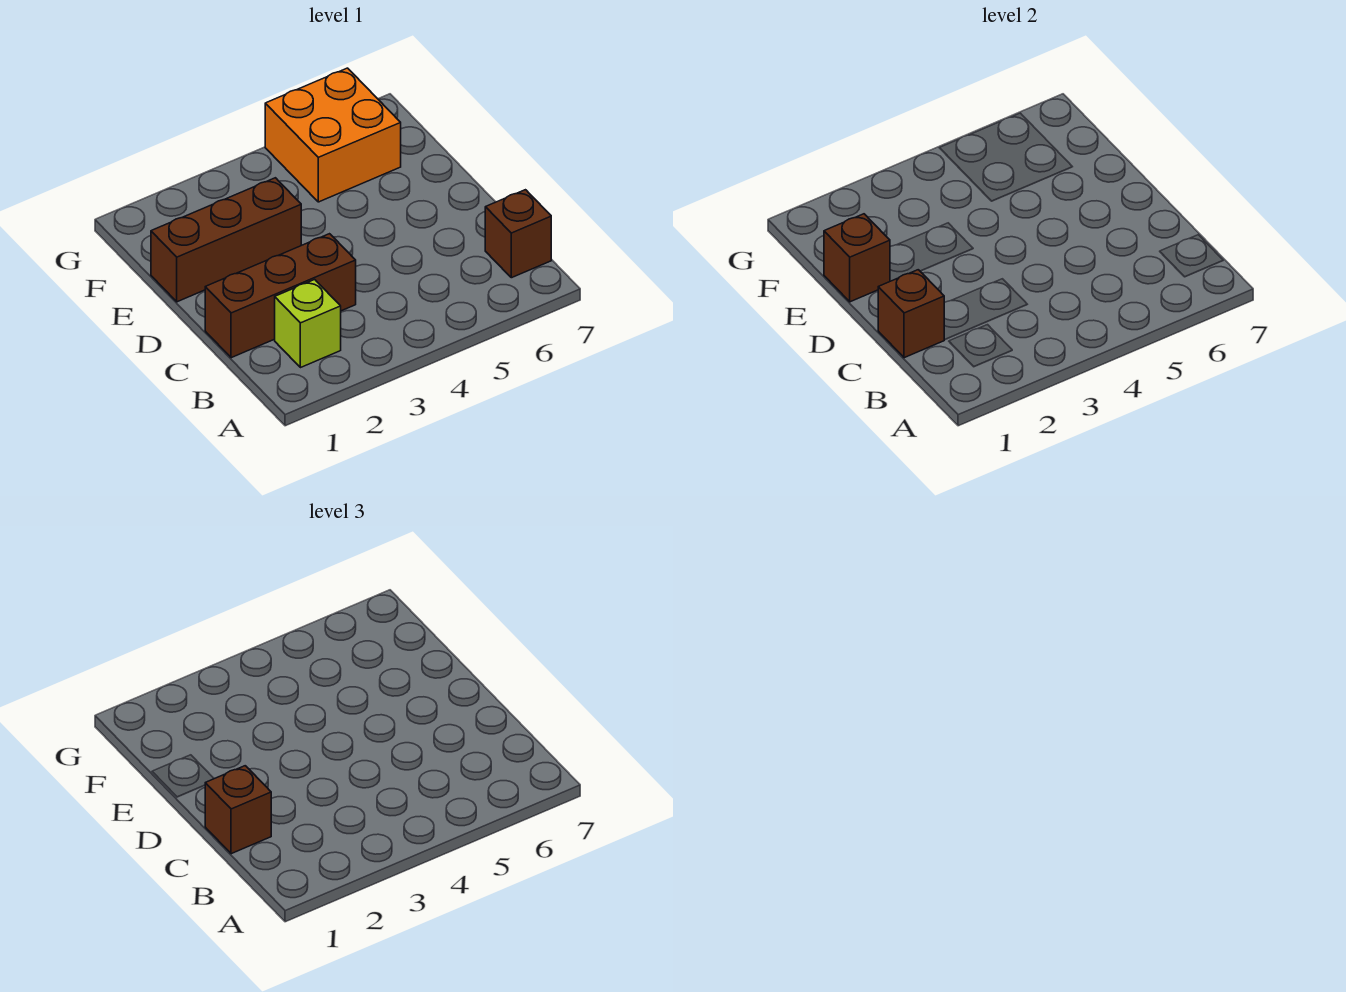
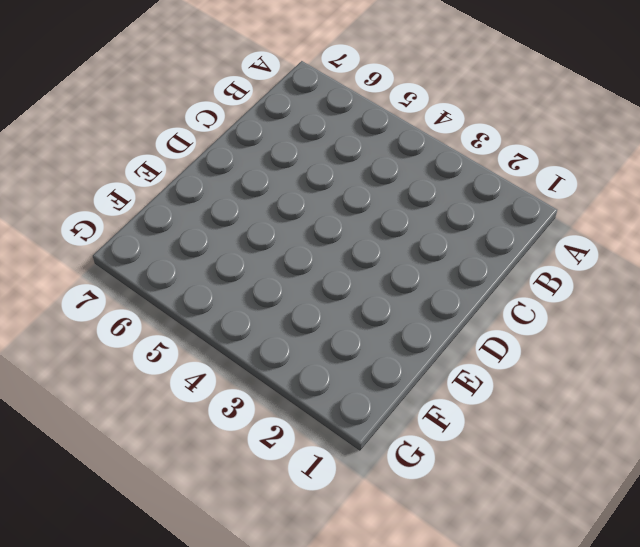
none -> lime 1x1 brick [275,279,341,368]
none -> brown 1x1 brick [485,190,551,278]

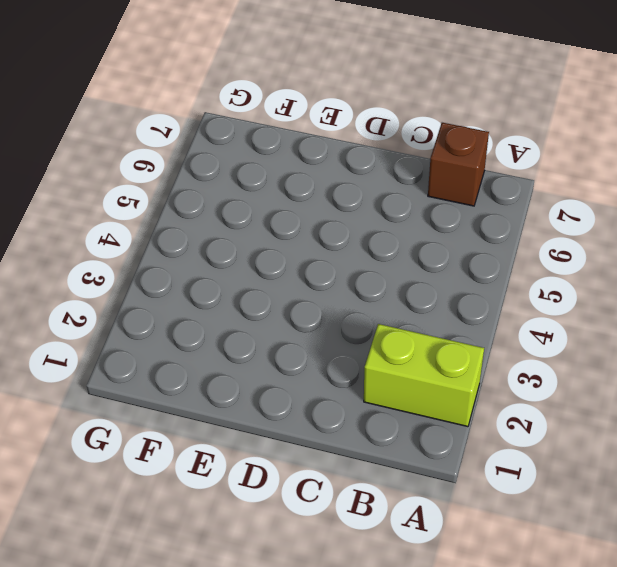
lime 1x2 brick [364,324,484,427] -> lime 1x1 brick [275,279,341,368]
none -> brown 1x3 brick [205,234,356,358]
none -> brown 1x3 brick [151,178,301,302]

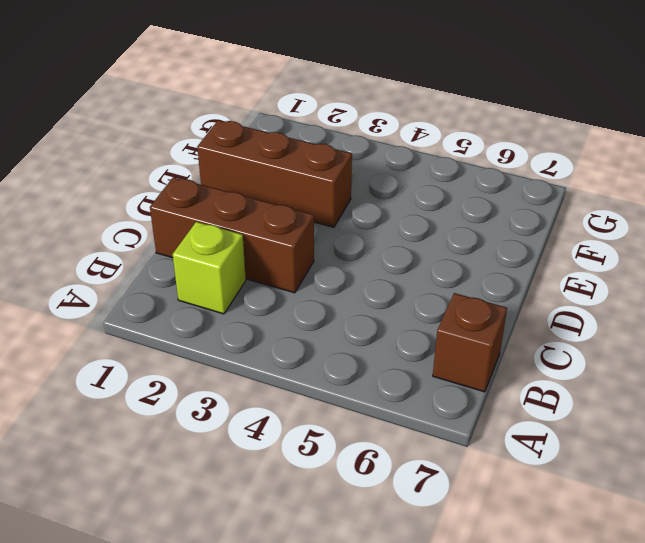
none -> orange 2x2 brick [265,68,401,202]
none -> brown 1x1 brick [878,270,944,358]

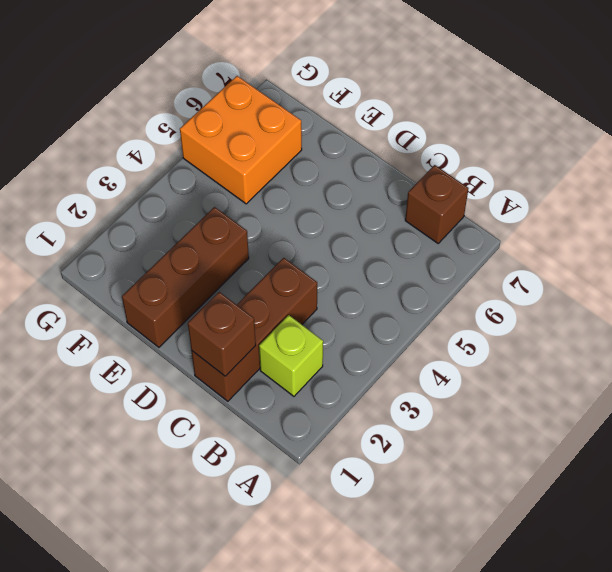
none -> brown 1x1 brick [824,214,890,302]
none -> brown 1x1 brick [205,766,271,854]

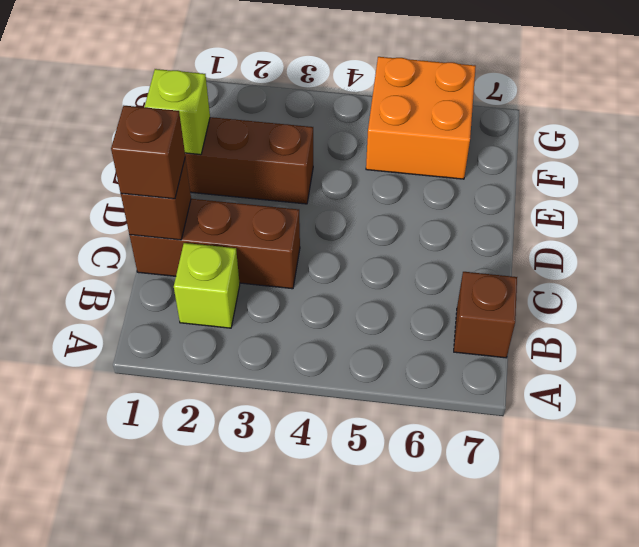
lime 1x1 brick [145,69,210,155] -> brown 1x1 brick [824,214,890,302]

